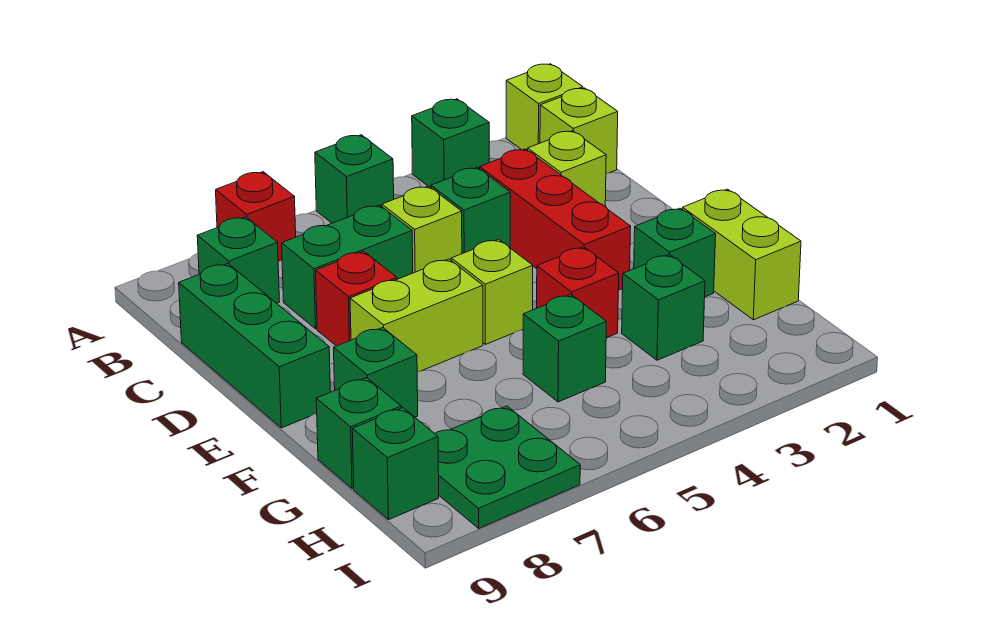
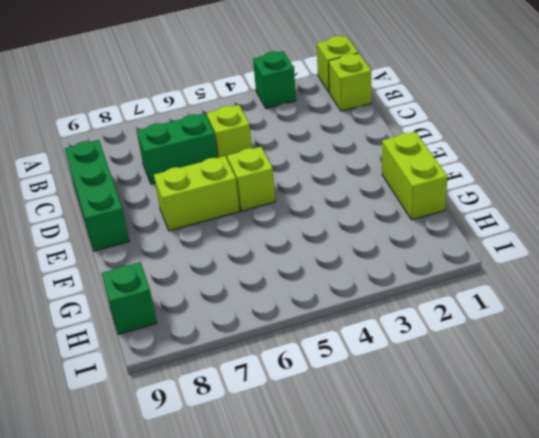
none -> green 1x1 brick [315,135,394,223]
none -> red 1x1 brick [216,172,296,262]
none -> green 1x1 brick [197,217,280,303]

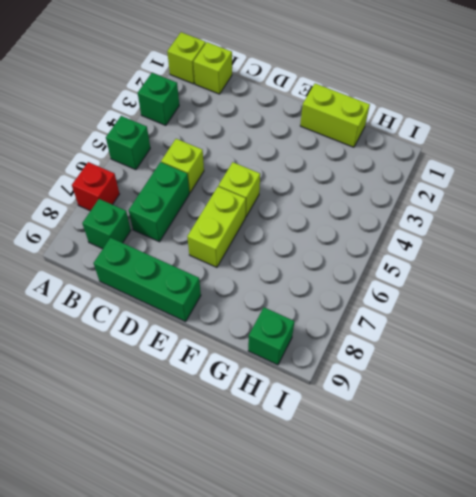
none -> lime 1x1 brick [528,131,606,206]
none -> red 1x3 brick [480,149,631,290]
none -> green 1x1 brick [431,167,510,254]

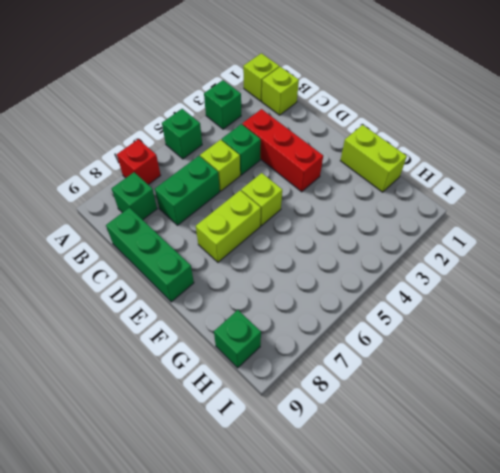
none -> lime 1x1 brick [528,131,606,206]
none -> red 1x1 brick [316,251,397,346]
none -> green 1x1 brick [634,208,716,297]

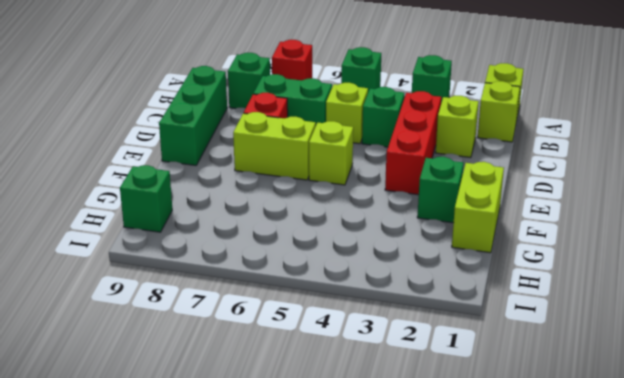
none -> red 1x1 brick [537,247,619,338]
none -> green 1x1 brick [334,328,418,417]
none -> green 1x1 brick [622,255,705,360]

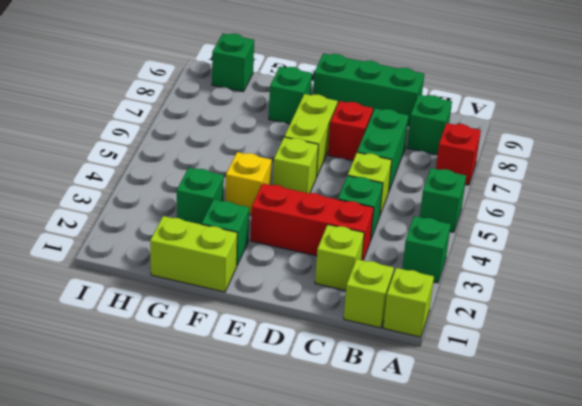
yellow 1x1 brick [226,152,272,214] -> red 1x1 brick [537,247,619,338]
none -> green 1x1 brick [523,295,606,402]
none -> green 1x1 brick [316,378,401,488]
none -> green 2x2 plate [435,406,580,528]

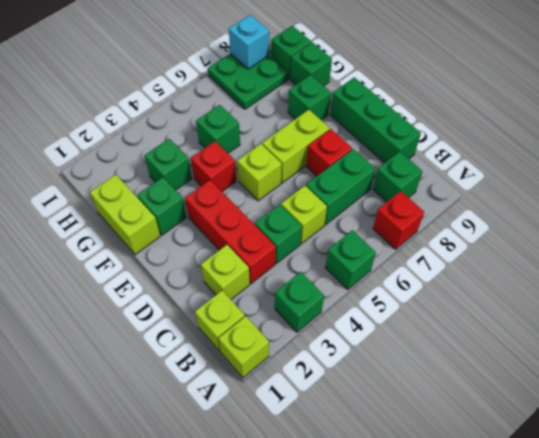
cyan 1x1 brick [229,15,269,69] -> none

